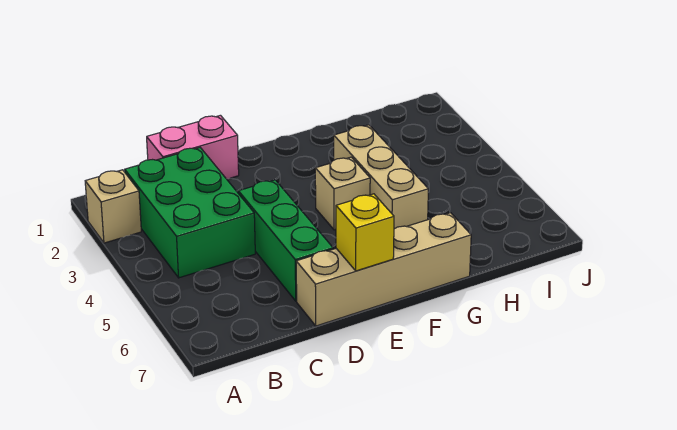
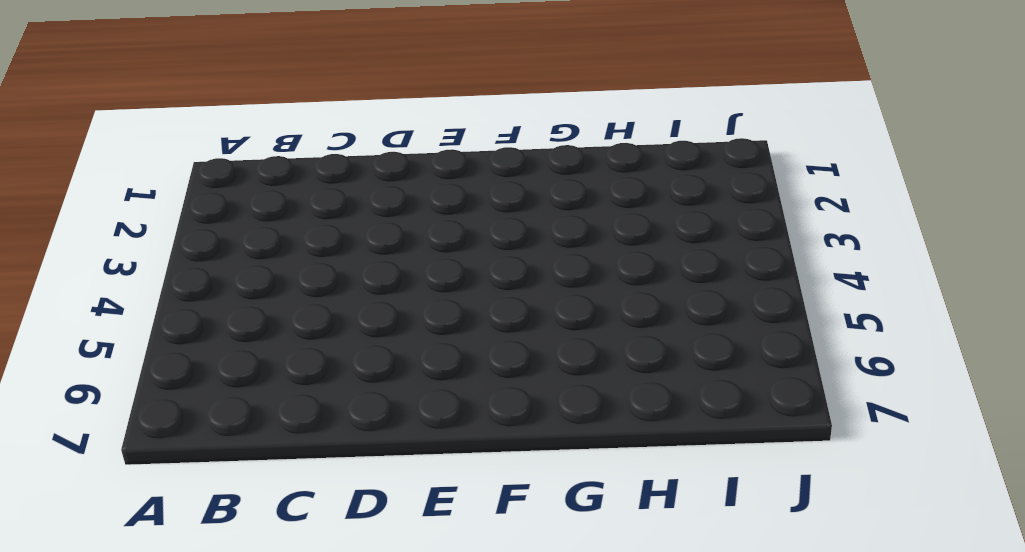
none -> tan 1x1 brick [85,170,141,243]
none -> green 2x3 brick [125,148,255,278]

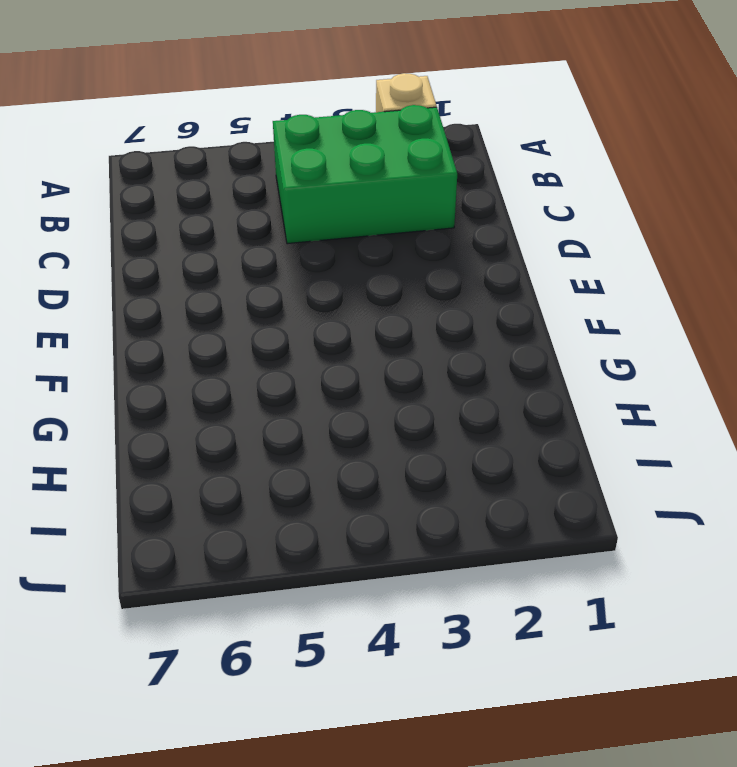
none -> pink 1x2 brick [147,115,239,179]
none -> green 1x3 brick [238,180,333,301]

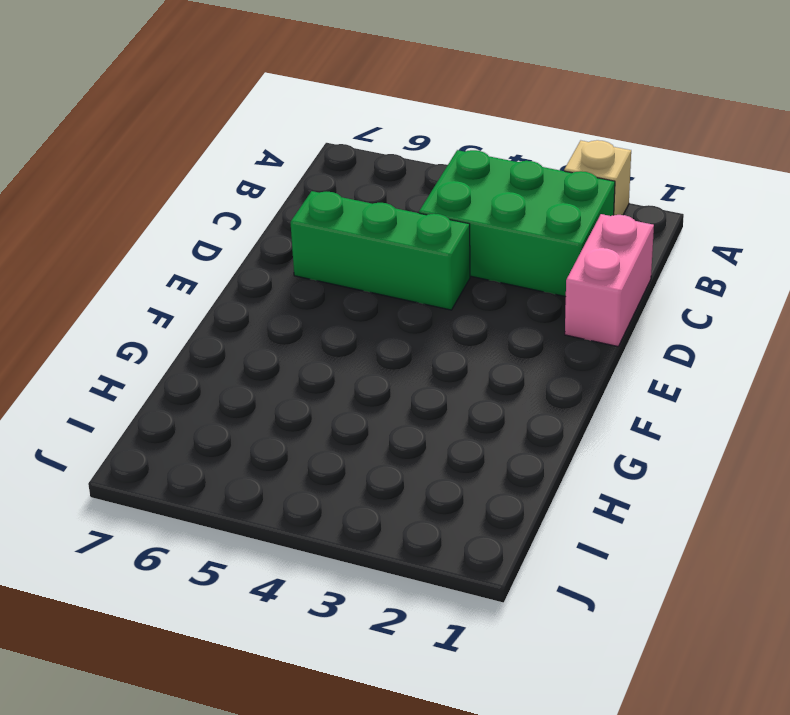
none -> tan 1x4 brick [296,213,471,326]
none -> tan 1x1 brick [315,157,370,230]

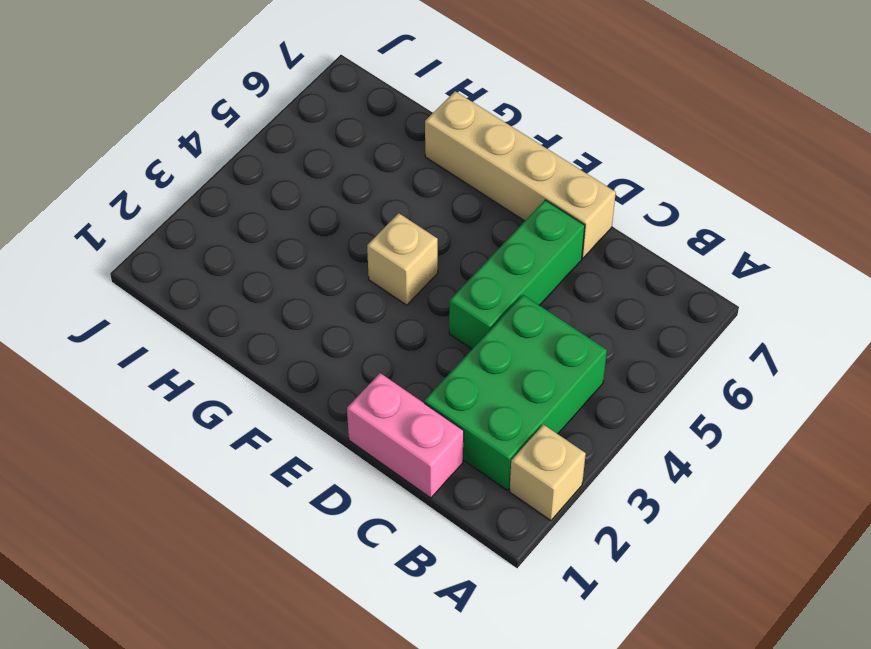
none -> tan 1x3 brick [334,125,428,229]
none -> yellow 1x1 brick [336,194,394,271]

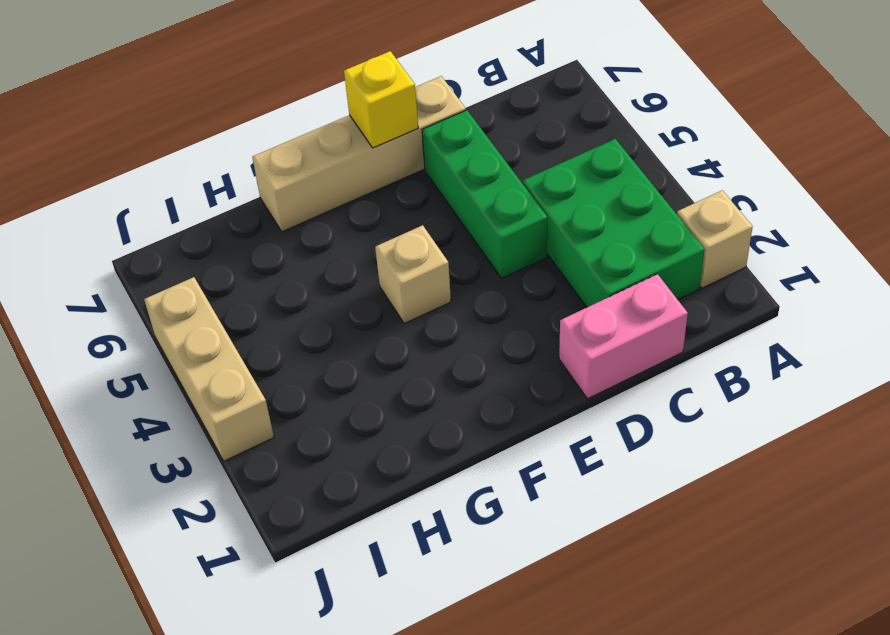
tan 1x3 brick [144,277,274,461] -> tan 1x3 brick moved to [334,125,428,229]

